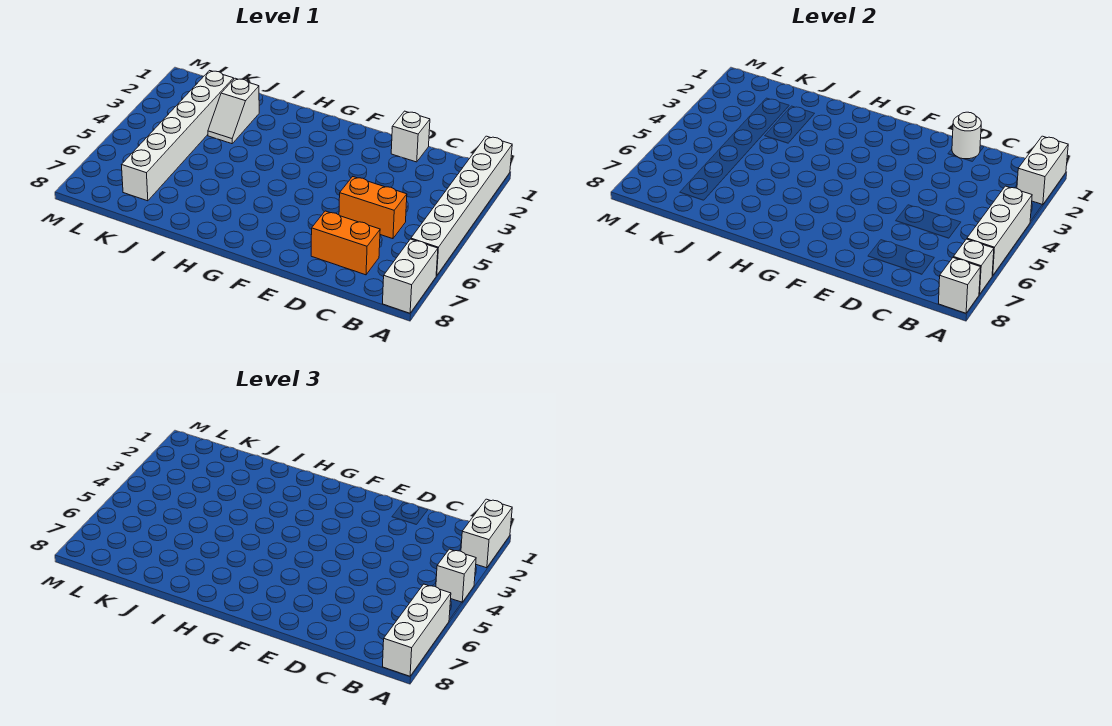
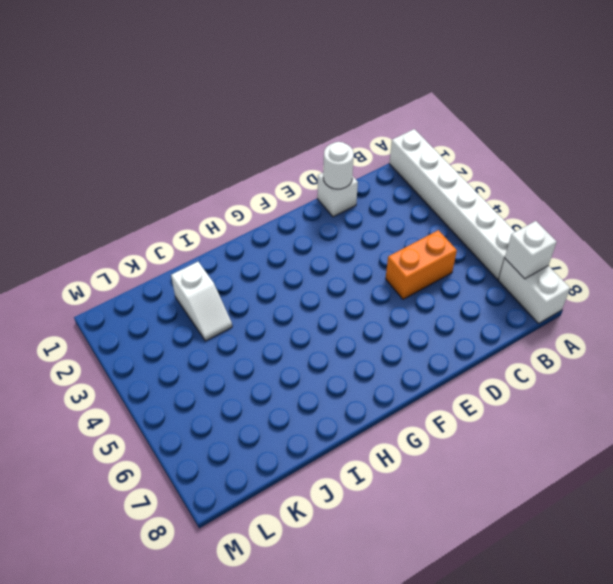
none -> orange 1x2 brick [311,211,380,275]
none -> white 1x6 brick [122,71,234,201]
none -> white 1x2 brick [1017,136,1068,205]

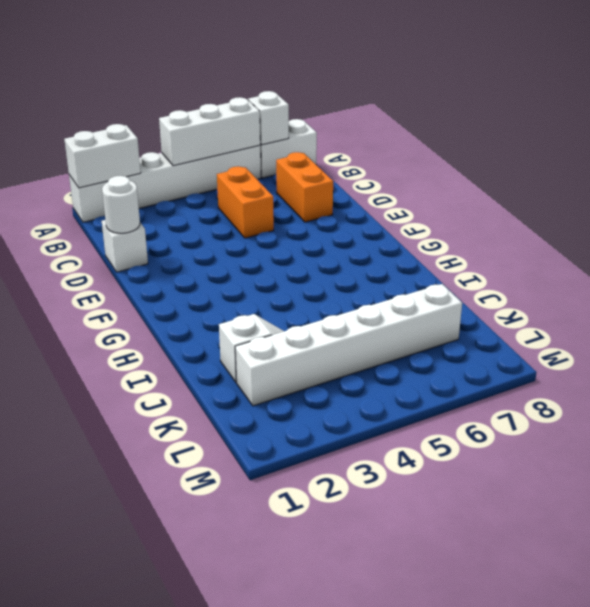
none -> white 1x1 brick [938,258,981,313]
none -> white 1x2 brick [461,499,512,568]
none -> white 1x1 brick [436,549,476,602]

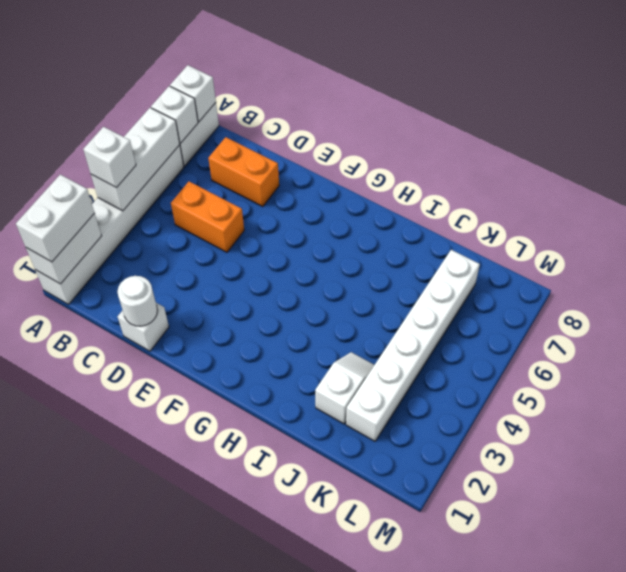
none -> white 1x3 brick [382,584,451,676]

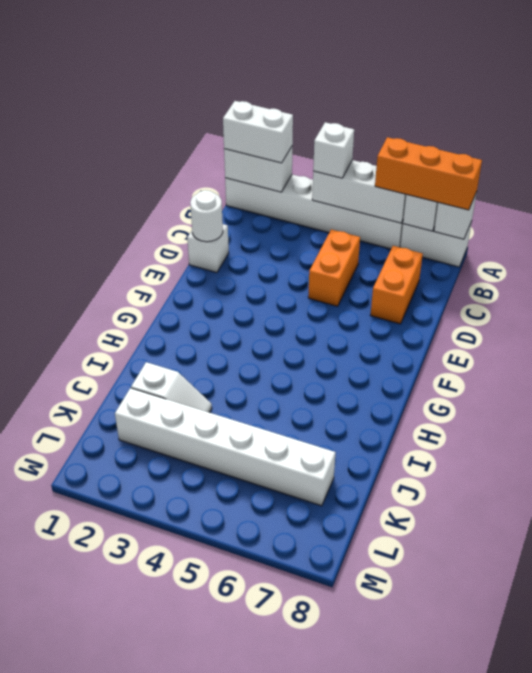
orange 1x3 brick [375,137,482,210] -> white 1x3 brick [382,584,451,676]

